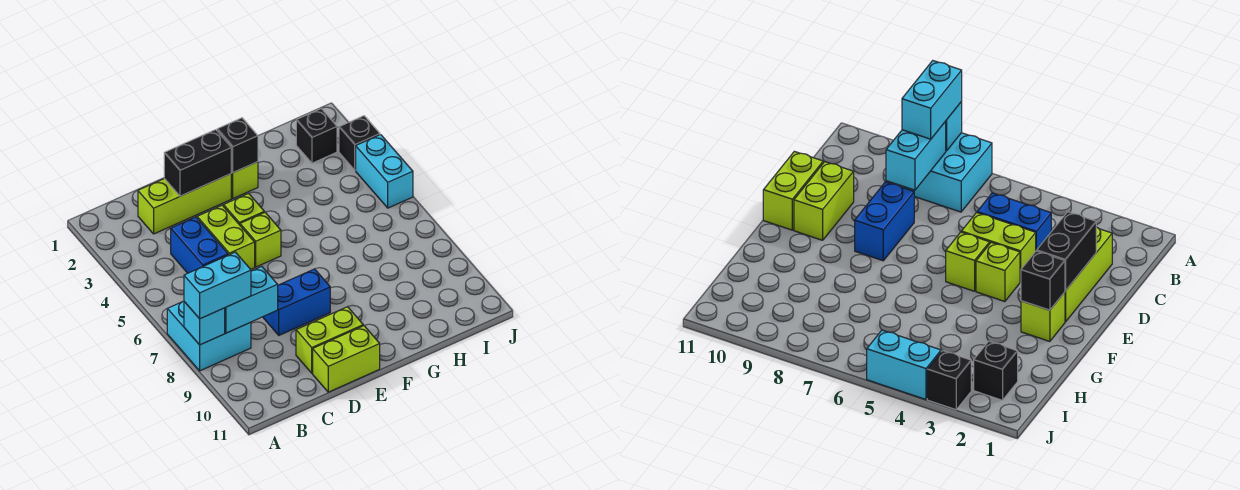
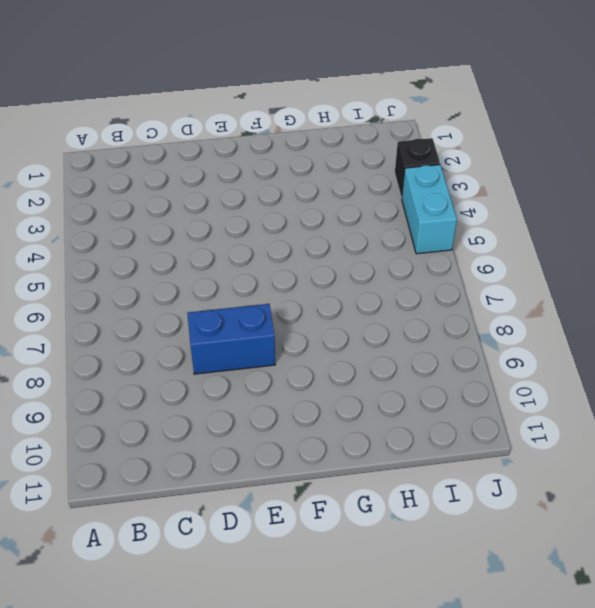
none -> cyan 2x2 brick [167,301,251,371]
none -> lime 1x3 brick [138,174,231,234]
none -> blue 1x2 brick [171,217,228,273]

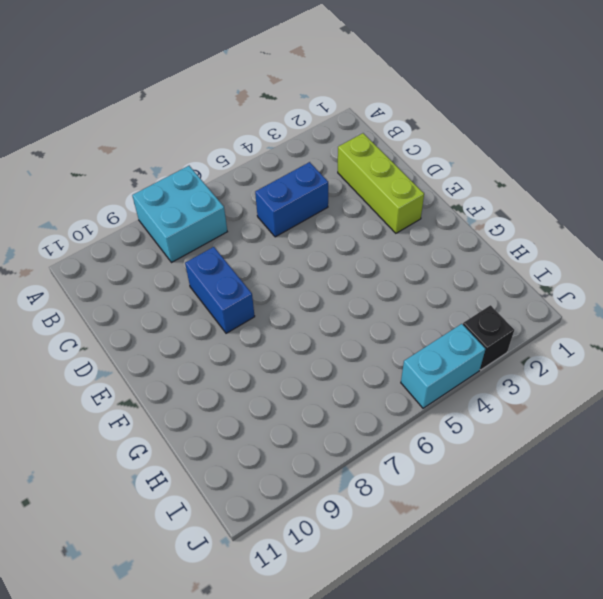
none -> lime 1x2 brick [197,205,255,269]
none -> lime 1x2 brick [296,307,363,373]
none -> lime 1x2 brick [313,326,380,392]

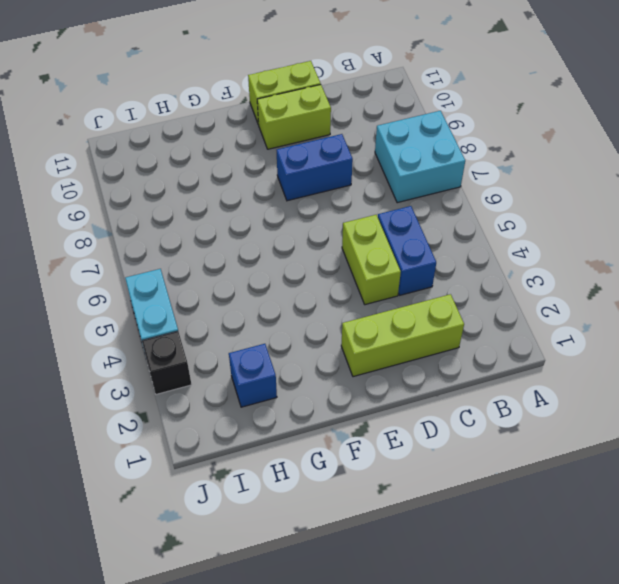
blue 1x1 brick [229,344,277,407] -> none
none -> lime 1x1 brick [224,193,264,225]
none -> lime 1x1 brick [240,212,281,267]
none -> lime 1x1 brick [231,162,258,198]

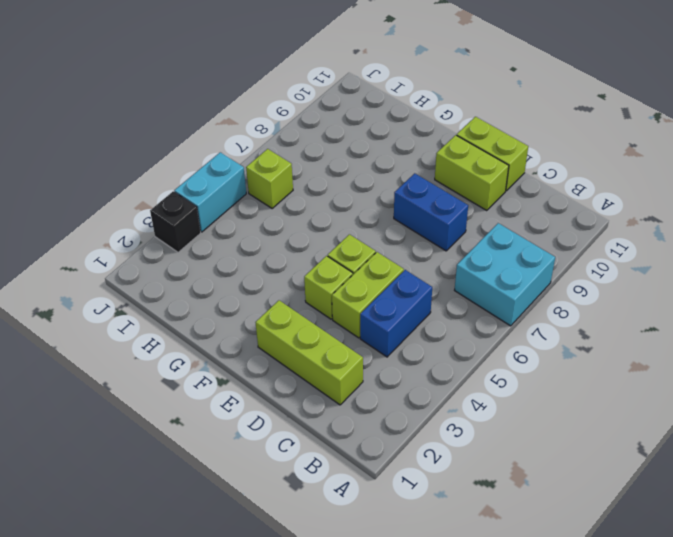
lime 1x1 brick [246,149,293,208] -> lime 1x1 brick moved to [231,162,258,198]
none -> black 1x1 brick [296,109,337,163]
none -> cyan 1x1 brick [184,302,225,345]
none -> cyan 1x2 brick [225,267,278,333]

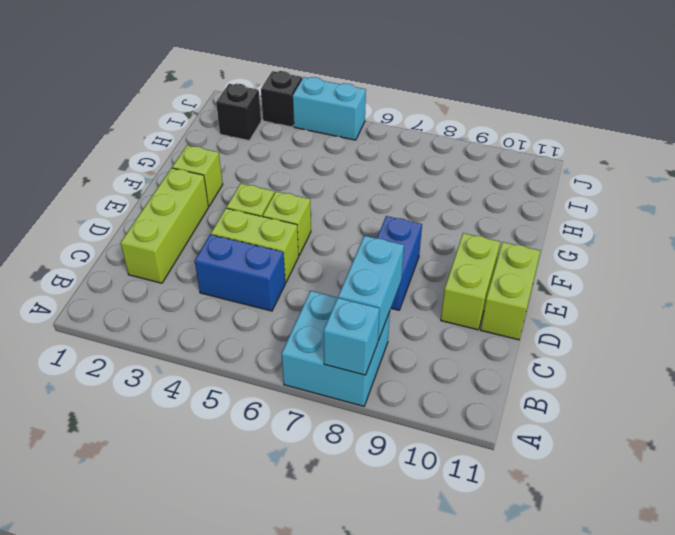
none -> black 1x2 brick [164,130,231,196]
none -> black 1x1 brick [217,118,258,173]
none -> cyan 1x2 brick [184,252,251,319]

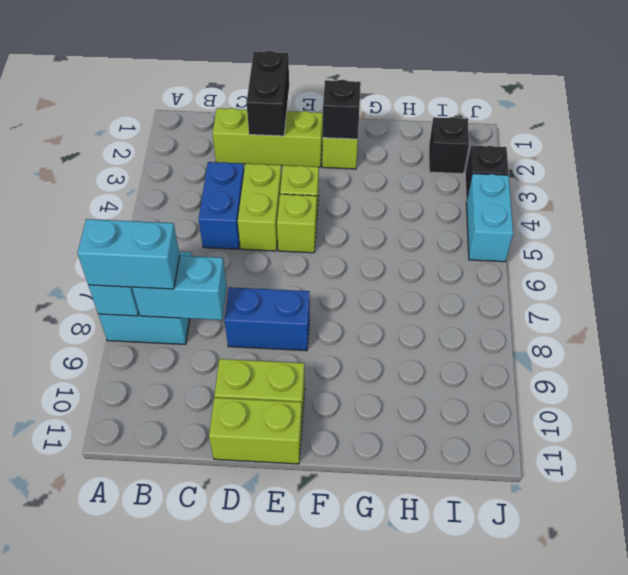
black 1x2 brick [247,51,289,136] -> black 1x2 brick turned to [164,130,231,196]

